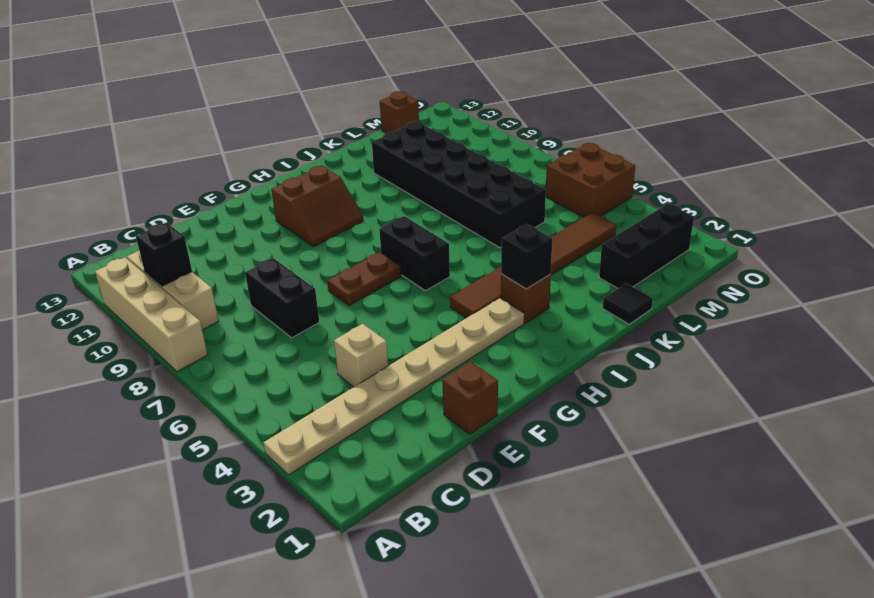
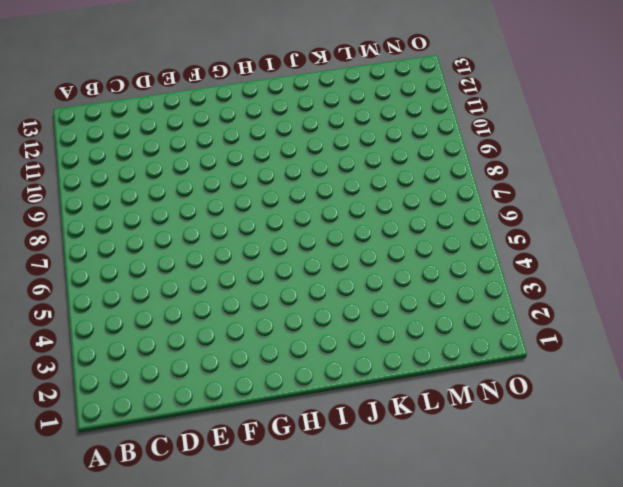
none -> tan 1x8 plate [263,298,524,475]
none -> tan 1x4 brick [95,257,208,372]
none -> tan 1x3 brick [127,250,219,330]

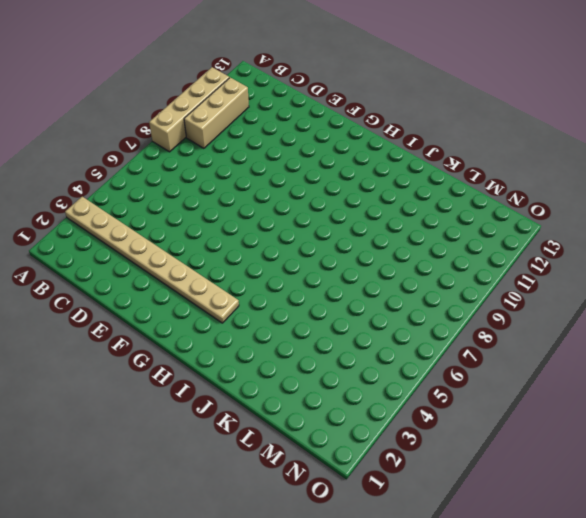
none -> tan 1x1 brick [334,324,388,387]
none -> black 1x2 brick [245,258,319,338]
none -> brown 1x1 brick [442,362,498,434]

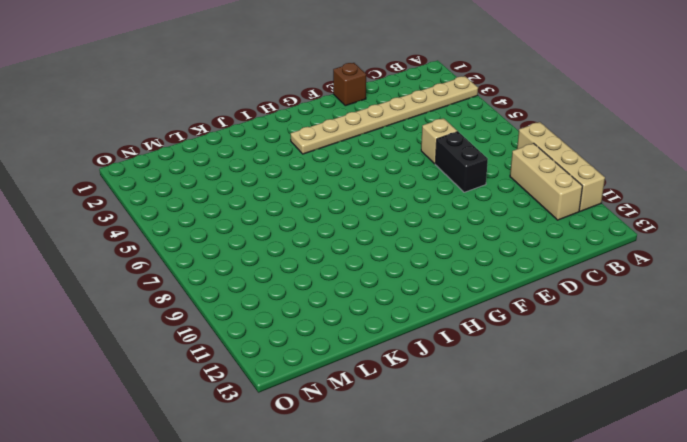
tan 1x1 brick [421,118,458,164] -> tan 1x1 brick moved to [334,324,388,387]
none -> brown 1x2 plate [327,252,401,306]
none -> brown 2x2 slope [271,166,363,247]
none -> brown 1x6 tile [450,212,616,318]

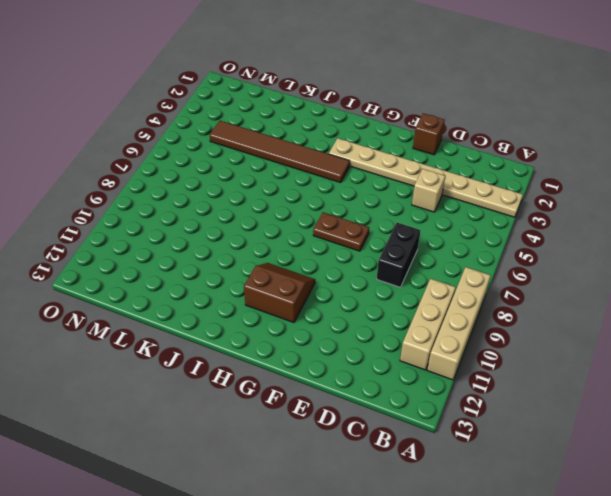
none -> black 1x2 brick [379,216,450,291]
none -> brown 1x1 brick [501,274,551,323]
none -> black 1x1 tile [603,283,653,324]

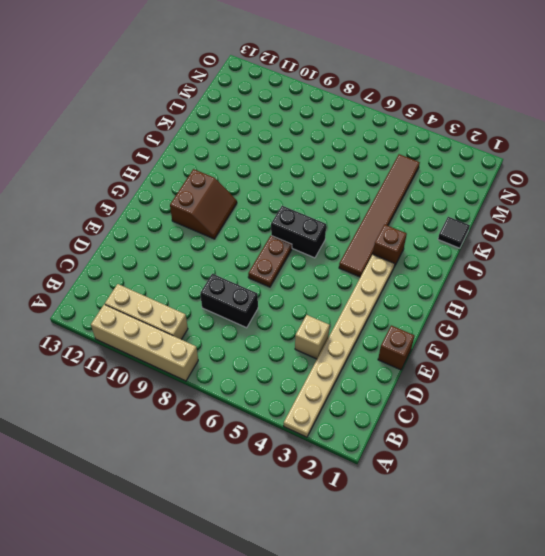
none -> black 2x6 brick [372,121,546,248]
none -> black 1x3 brick [599,204,694,288]
none -> brown 1x1 brick [380,91,419,133]

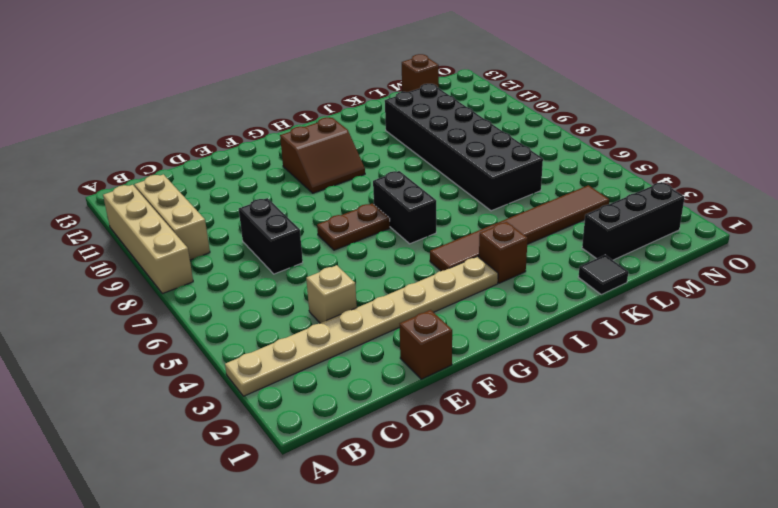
none -> brown 2x2 brick [546,143,636,217]
none -> black 1x1 brick [136,222,192,286]
none -> black 1x1 brick [501,224,552,289]

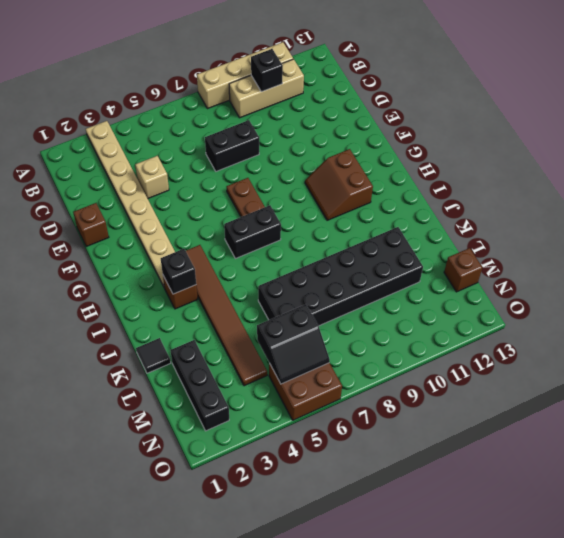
black 2x2 slope [257,304,330,384] -> none

